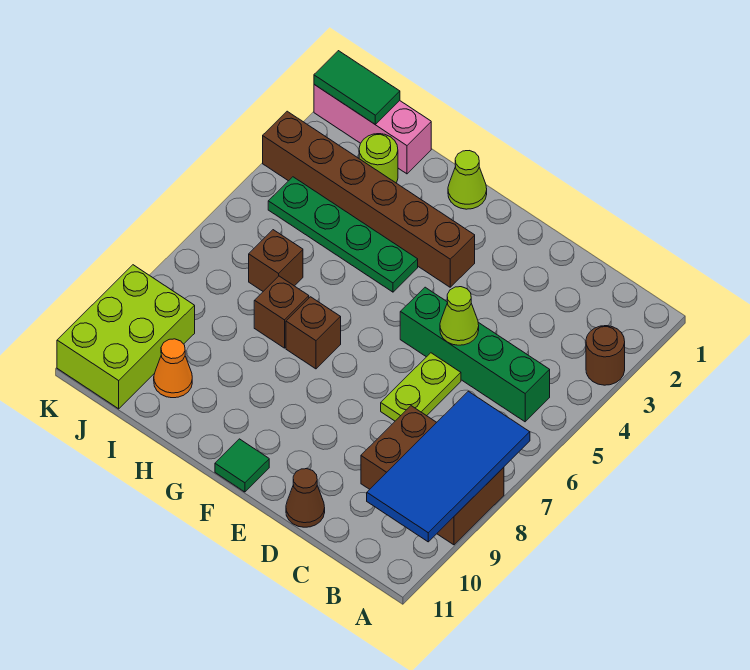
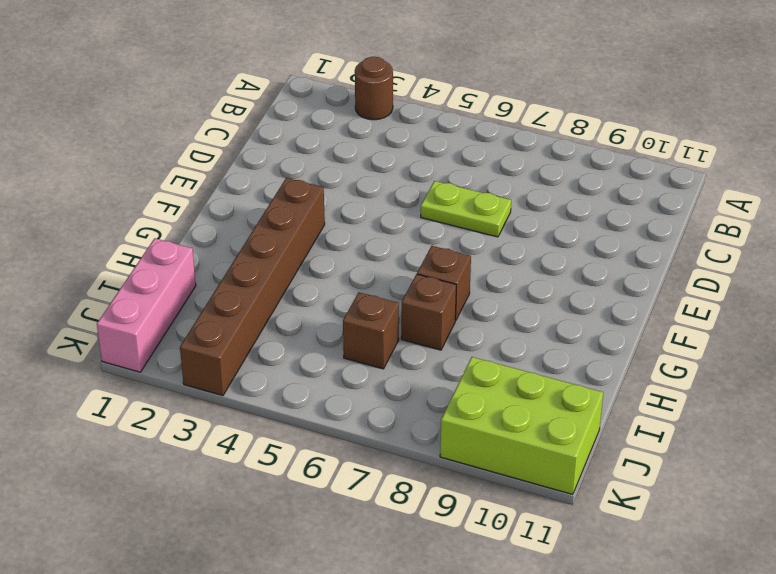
none -> brown 2x3 brick [361,406,504,545]
none -> green 1x4 brick [400,287,550,422]
none -> brown 1x1 cone [286,469,325,527]

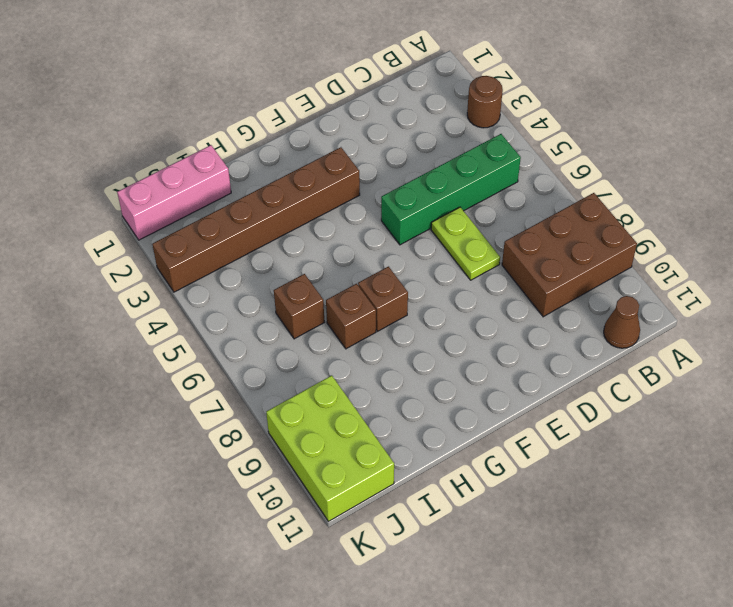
brown 1x1 cone [604,296,640,348] -> brown 1x1 cone moved to [286,469,325,527]
none -> green 1x1 tile [215,439,269,492]
none -> lime 1x1 cone [448,151,487,209]
none -> green 1x4 plate [268,177,418,292]

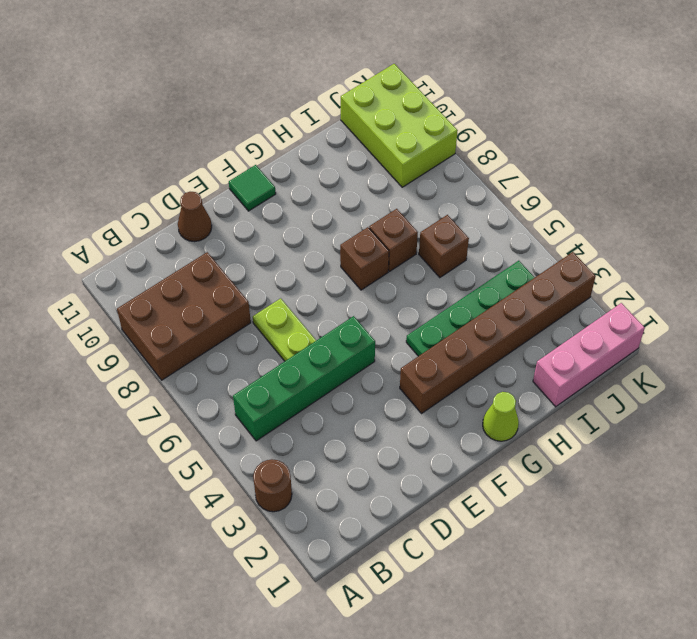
none -> lime 1x1 round brick [359,134,398,183]
none -> orange 1x1 cone [154,339,192,398]
none -> blue 2x4 tile [367,391,530,542]

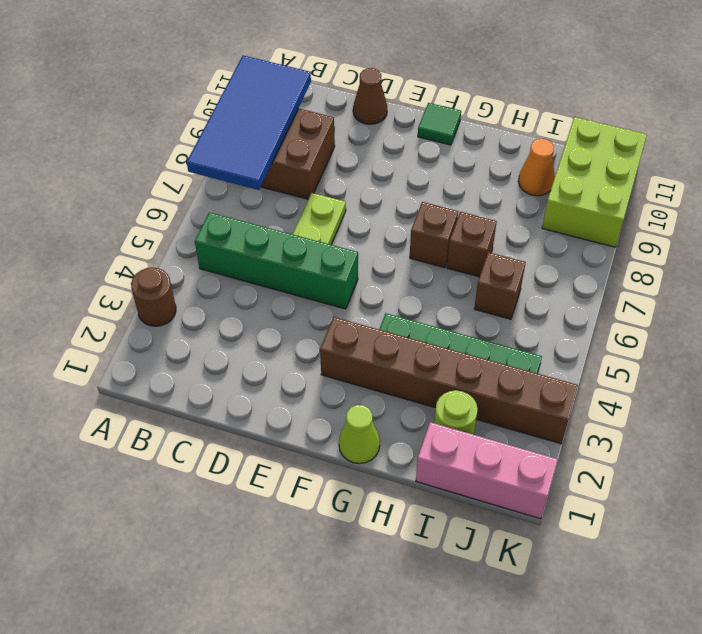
none -> lime 1x1 cone [440,287,479,345]
none -> green 1x2 tile [314,51,400,124]

